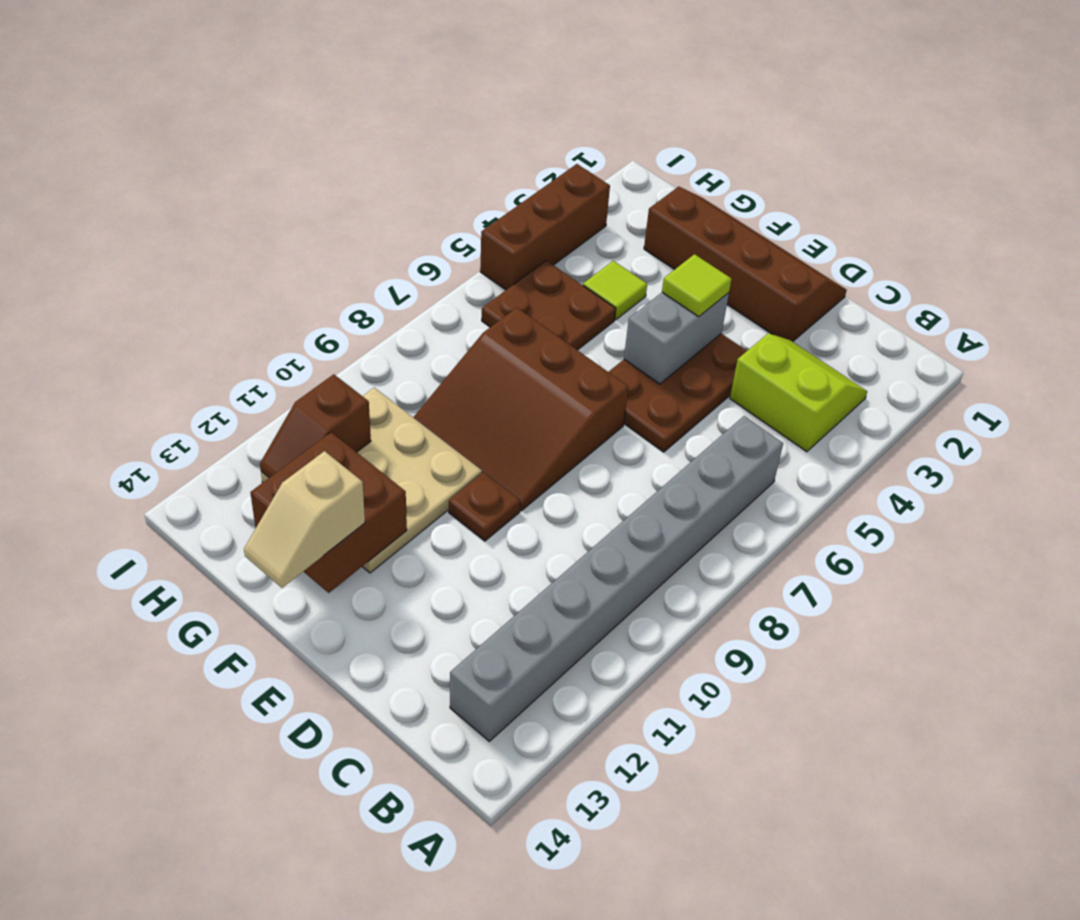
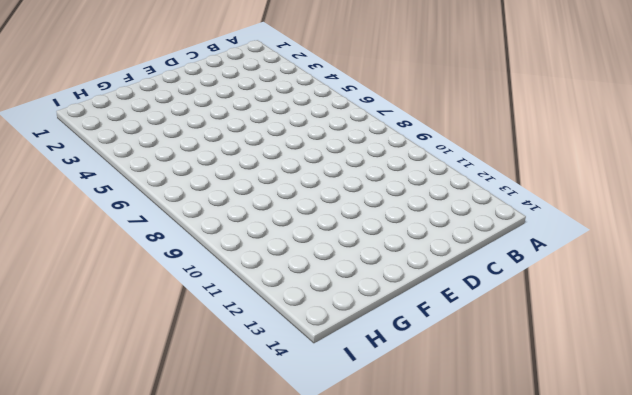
none -> lime 2x2 slope [730,333,867,452]
none -> grey 1x8 brick [450,416,783,741]
none -> brown 2x4 slope [644,186,847,342]

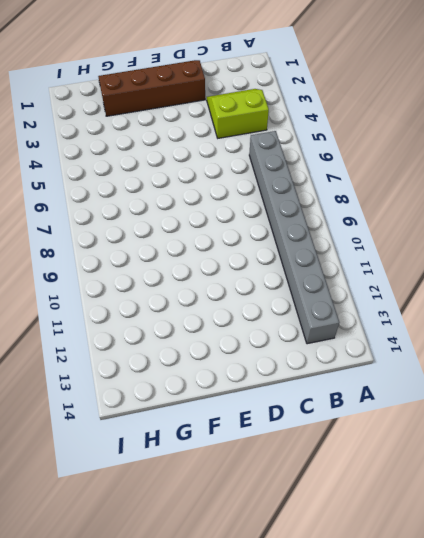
none -> brown 2x3 plate [609,334,747,452]
none -> brown 3x3 slope [413,308,629,511]
none -> brown 1x1 plate [449,472,520,541]

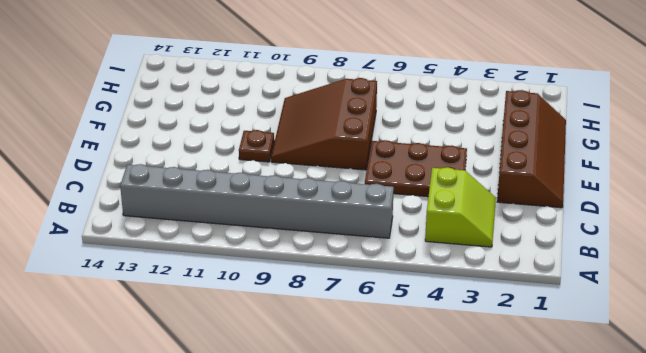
none -> tan 3x3 plate [261,388,482,573]
none -> lime 1x1 tile [583,261,647,320]
none -> brown 2x2 plate [482,261,616,350]

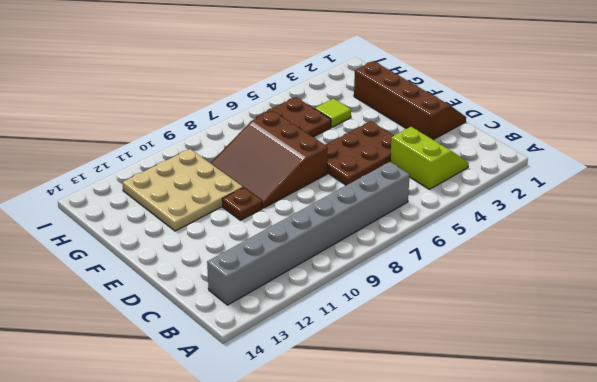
none -> brown 1x3 brick [480,164,610,290]
none -> grey 1x2 brick [624,292,729,384]
none -> brown 2x2 brick [250,432,407,593]

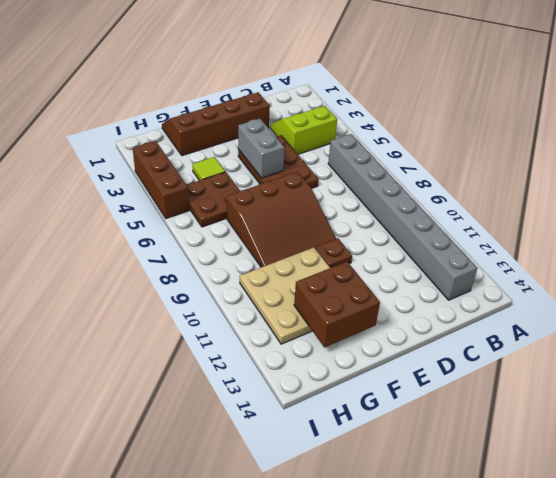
none -> brown 1x2 slope [260,374,371,478]
none -> lime 1x1 tile [662,254,731,317]
none -> tan 1x2 slope [244,451,365,588]

